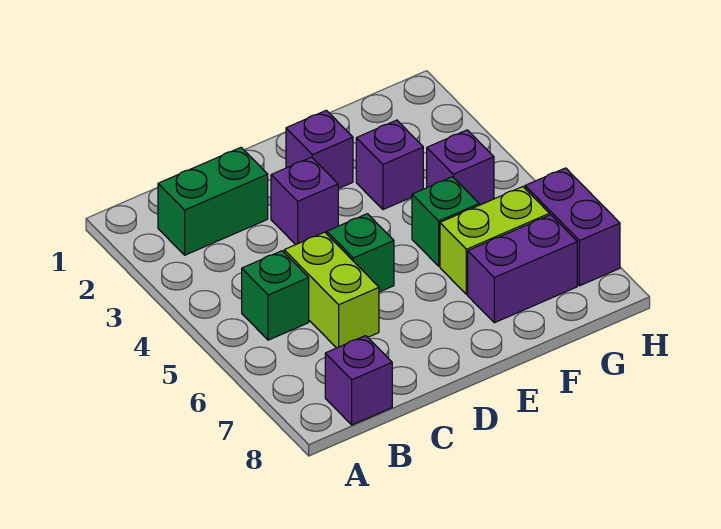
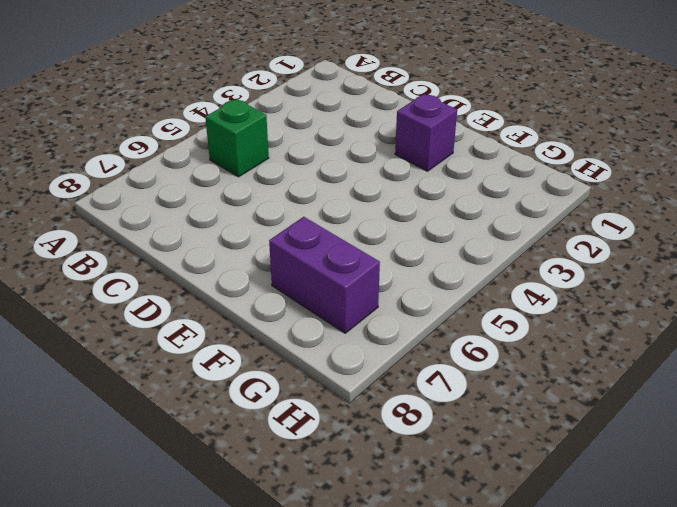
none -> green 1x2 brick [158,148,268,255]
none -> purple 1x1 brick [325,336,392,425]
none -> lime 1x2 brick [284,232,379,348]

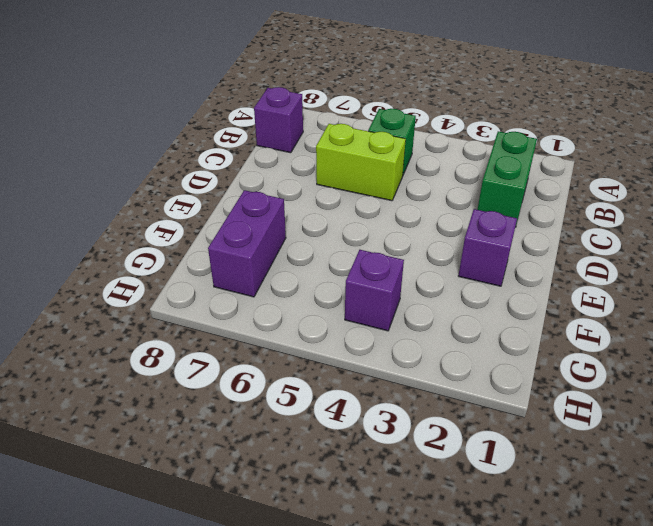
none -> purple 1x1 brick [271,157,338,245]
none -> green 1x1 brick [327,214,394,292]
none -> purple 1x1 brick [356,120,423,210]

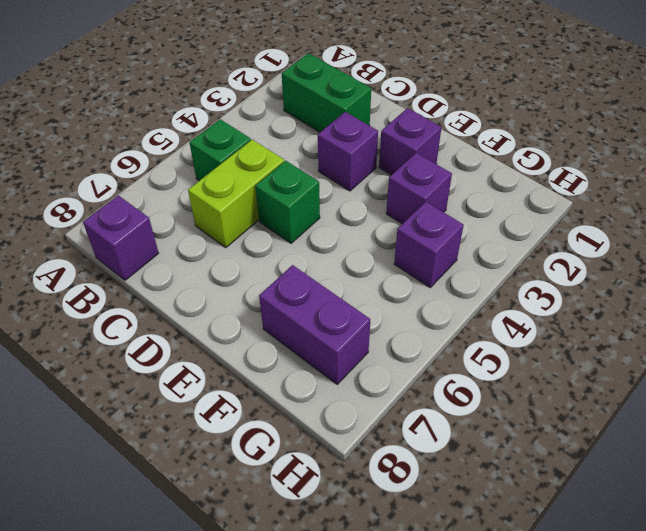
none -> green 1x1 brick [412,177,479,266]
none -> lime 1x2 brick [440,187,550,294]
none -> purple 1x2 brick [525,168,620,286]

